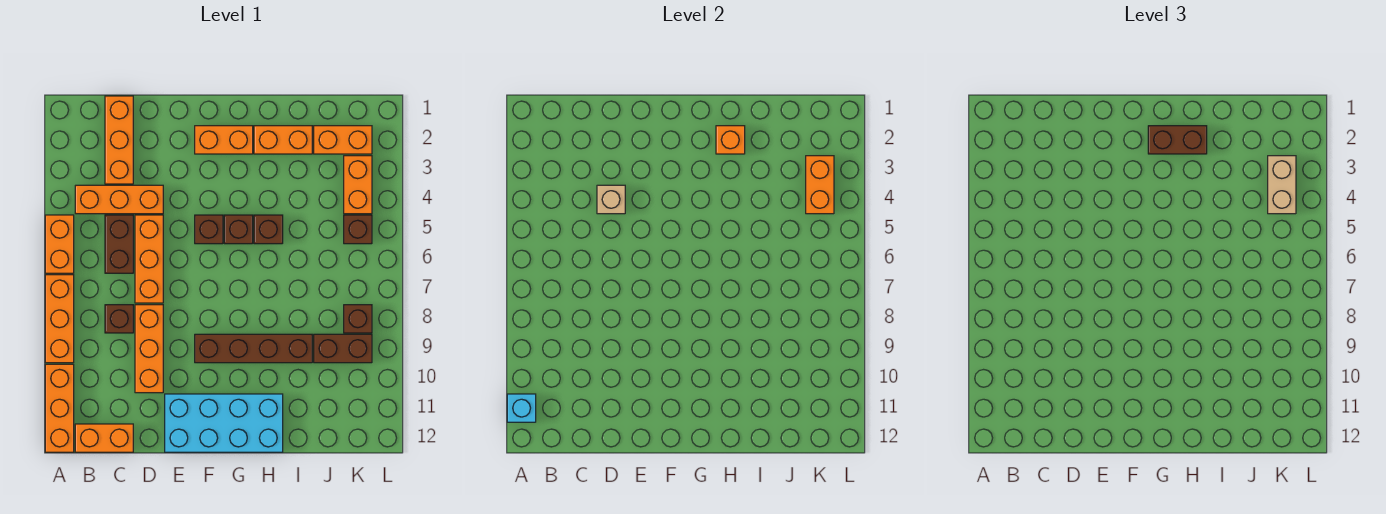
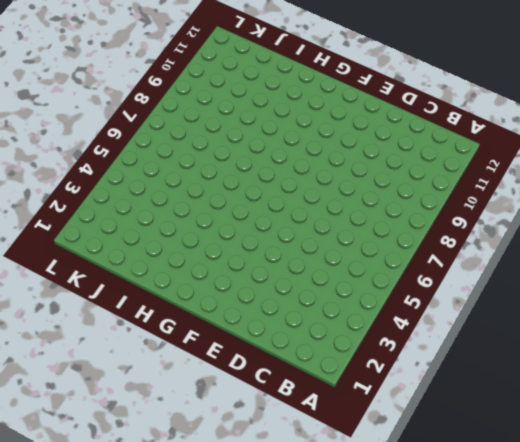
none -> orange 1x2 brick [45,215,74,273]
none -> orange 1x3 brick [45,275,74,363]
none -> orange 1x3 brick [45,364,74,452]

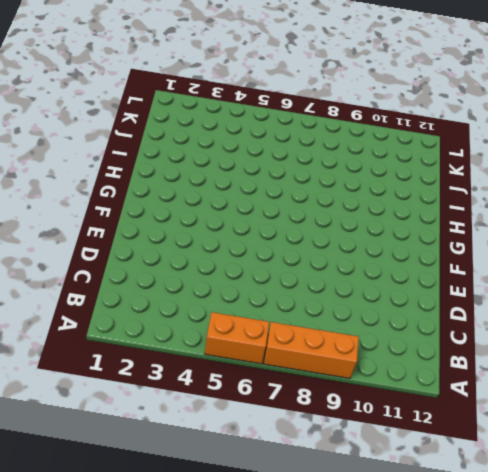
none -> orange 1x3 brick [45,364,74,452]
none -> orange 1x3 brick [75,185,163,214]
none -> orange 1x2 brick [75,424,133,452]

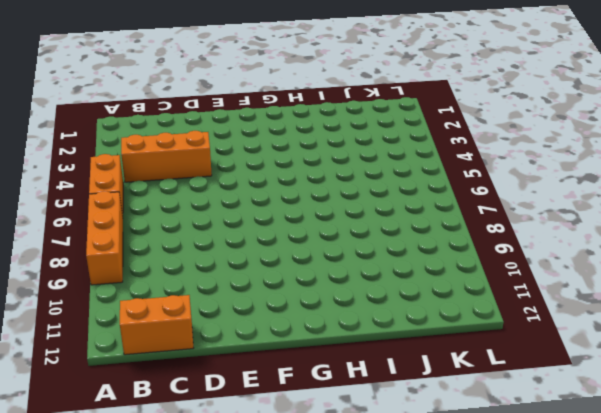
none -> orange 1x3 brick [45,364,74,452]
none -> orange 1x3 brick [105,96,133,184]
none -> brown 1x2 brick [105,215,133,273]

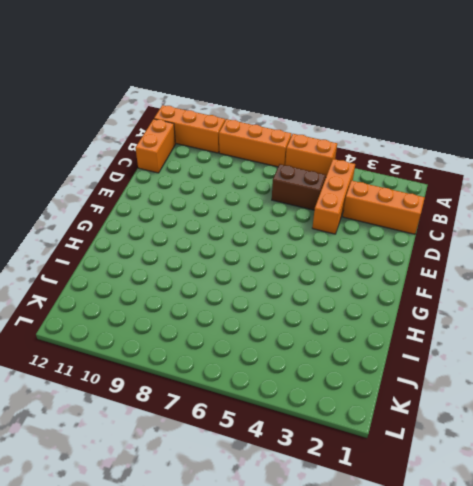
none -> brown 1x1 brick [105,305,133,333]
none -> orange 1x3 brick [135,215,163,303]
none -> orange 1x3 brick [135,305,163,393]

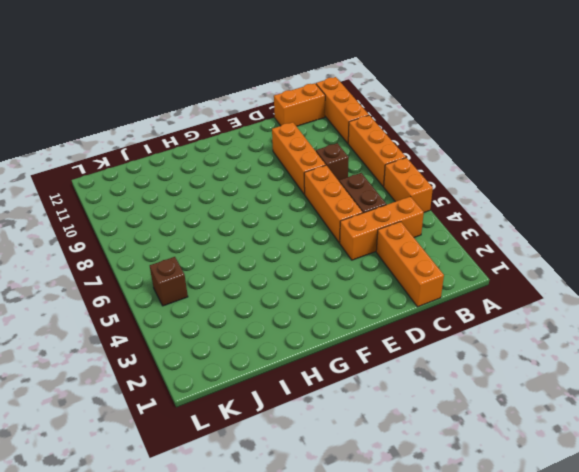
none -> cyan 2x4 brick [165,394,283,452]
none -> orange 1x2 brick [195,126,253,154]
none -> brown 1x1 brick [195,215,223,244]

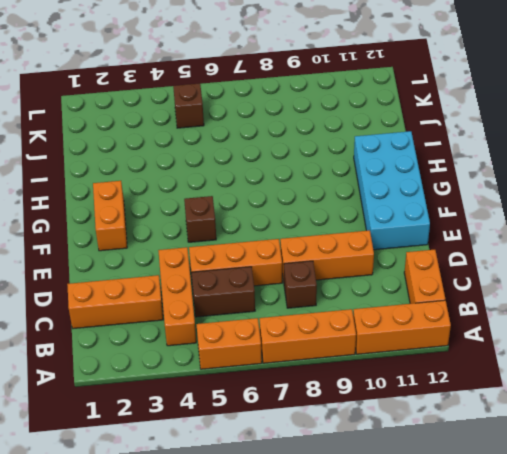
none -> brown 1x4 brick [195,334,312,363]
none -> brown 1x1 brick [224,215,253,244]
none -> orange 1x2 brick [254,126,312,154]

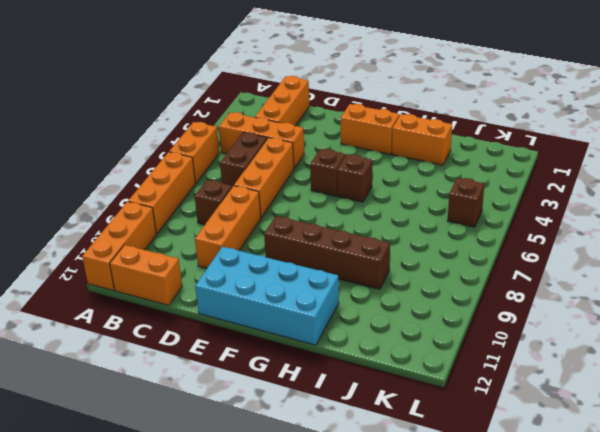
none -> brown 1x1 brick [254,215,283,244]
none -> orange 1x2 brick [314,126,372,154]
none -> brown 1x2 brick [314,334,372,363]

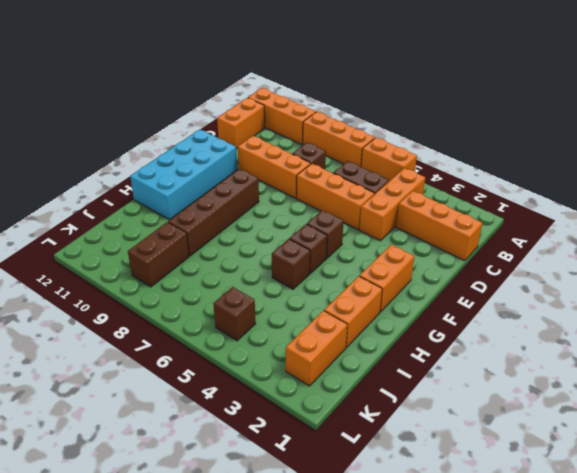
none -> orange 1x2 brick [344,156,372,214]
none -> brown 1x1 brick [344,305,372,333]
none -> cyan 1x1 brick [507,394,536,422]

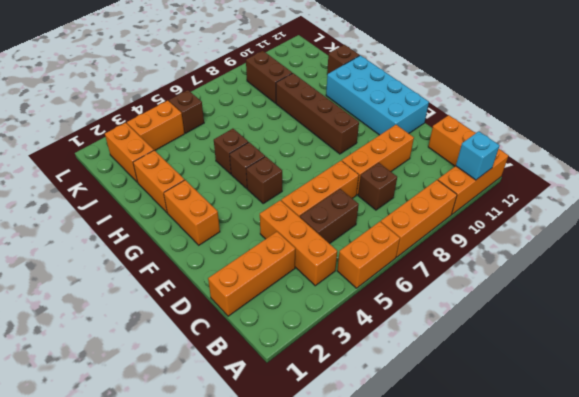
brown 1x1 brick [327,45,360,74] -> brown 1x1 brick moved to [344,305,372,333]
none -> tan 1x1 brick [597,185,625,214]
none -> orange 1x1 brick [716,126,745,154]
none -> orange 1x2 brick [806,156,834,214]

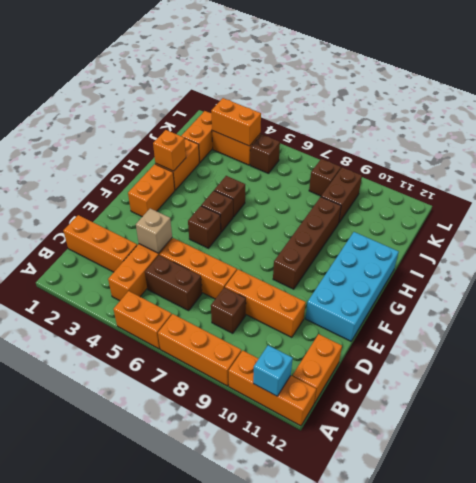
none -> brown 1x2 brick [1148,126,1207,154]
none -> tan 1x2 brick [1268,156,1296,214]

